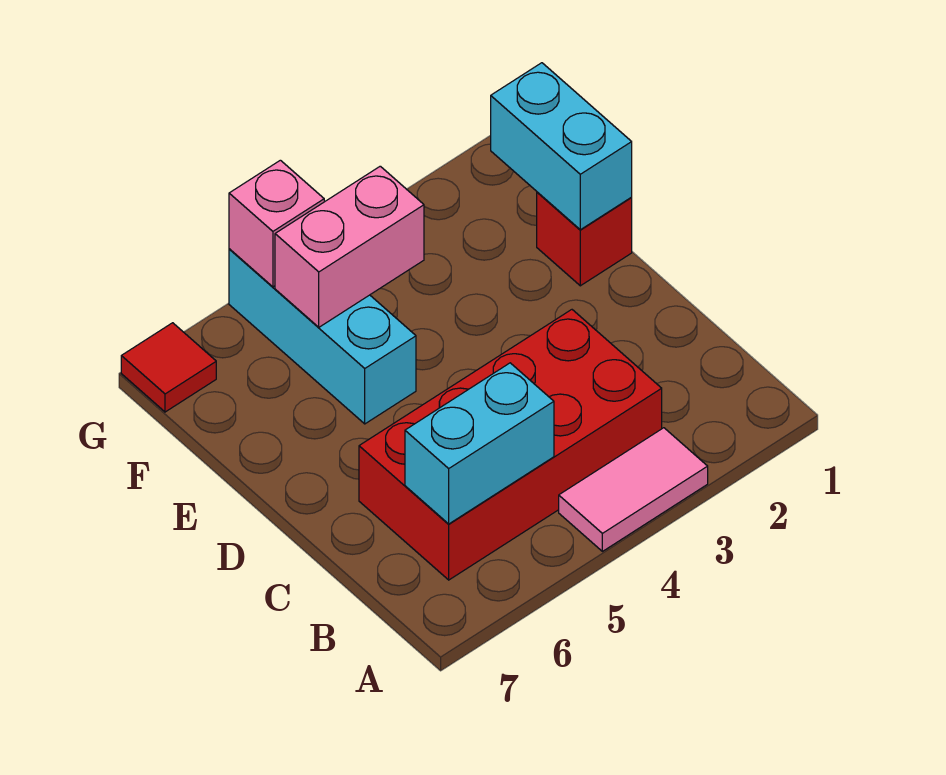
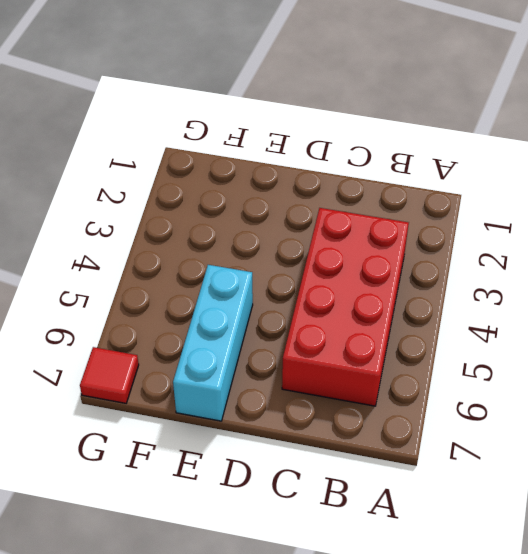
cyan 1x3 brick [173,265,253,421] -> cyan 1x3 brick turned to [229,249,416,424]
none -> pink 1x2 tile [559,428,708,551]
none -> red 1x1 brick [537,192,632,286]

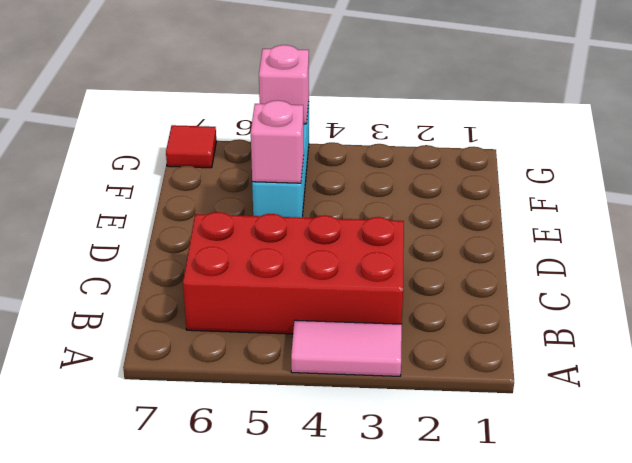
pink 1x1 brick [251,100,304,183] -> none
none -> red 1x1 brick [537,192,632,286]
none -> cyan 1x2 brick [405,363,554,524]

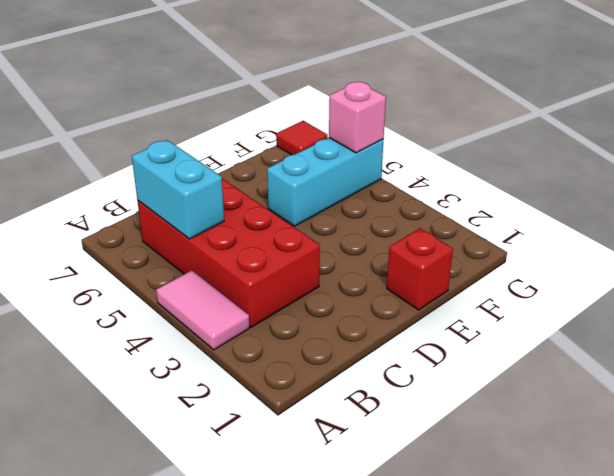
none -> cyan 1x2 brick [491,63,632,230]
none -> pink 1x2 brick [275,166,424,327]

